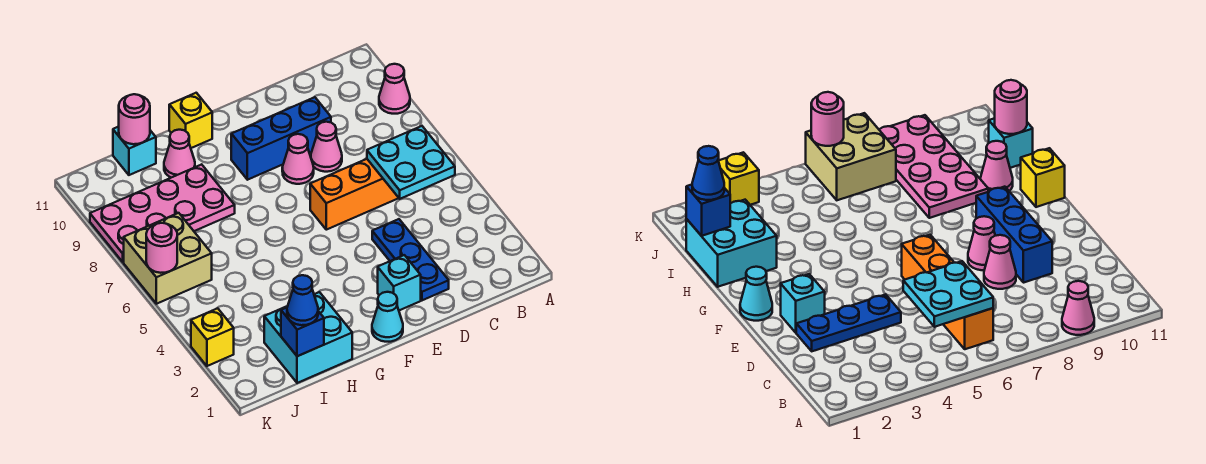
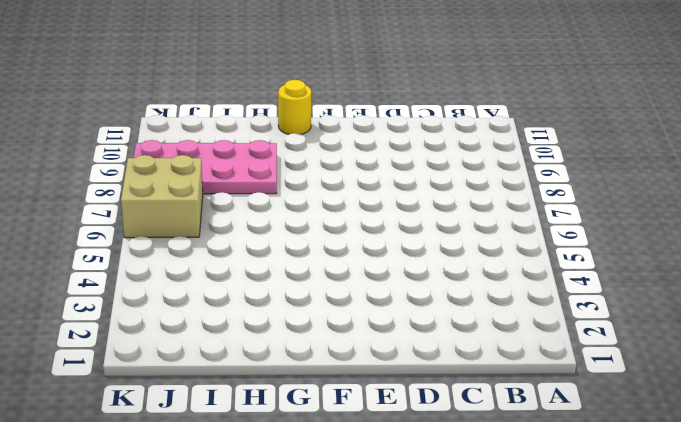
yellow 1x1 round brick [278,80,311,134] -> yellow 1x1 brick [169,93,212,148]
none -> pink 1x1 cone [379,64,410,114]
none -> orange 1x4 brick [310,159,398,230]
none -> blue 1x3 plate [372,219,449,300]

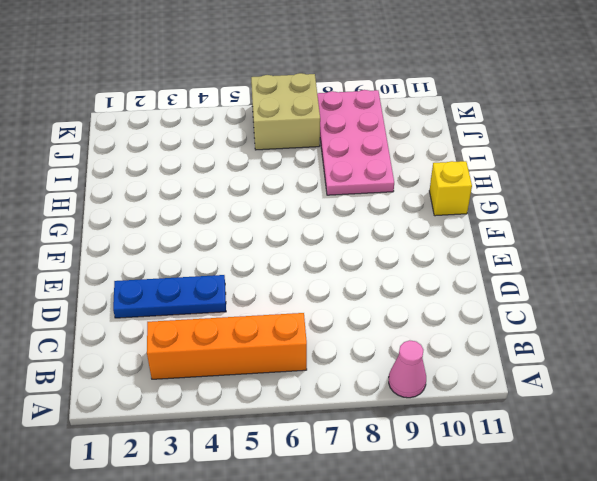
orange 1x4 brick [147,313,307,379] -> orange 1x4 brick turned to [310,159,398,230]
none -> pink 1x1 cone [311,122,342,172]
none -> blue 1x3 brick [231,97,331,180]
none -> cyan 1x1 brick [378,255,421,310]

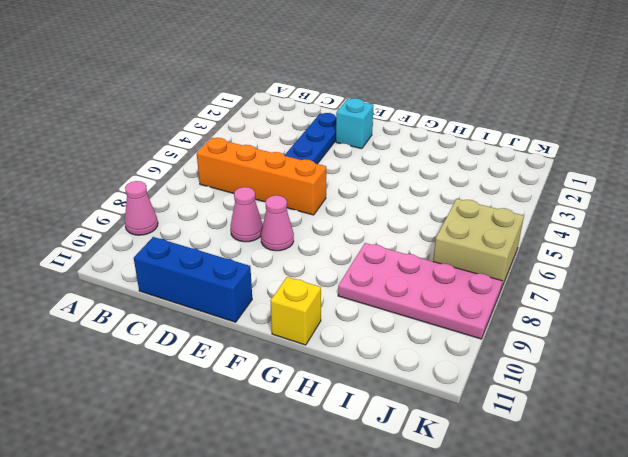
blue 1x3 brick [134,237,252,322] -> blue 1x3 brick moved to [231,97,331,180]
none -> cyan 1x1 cone [372,292,403,342]
none -> cyan 2x2 brick [264,292,352,383]
none -> pink 1x1 cone [164,130,195,178]

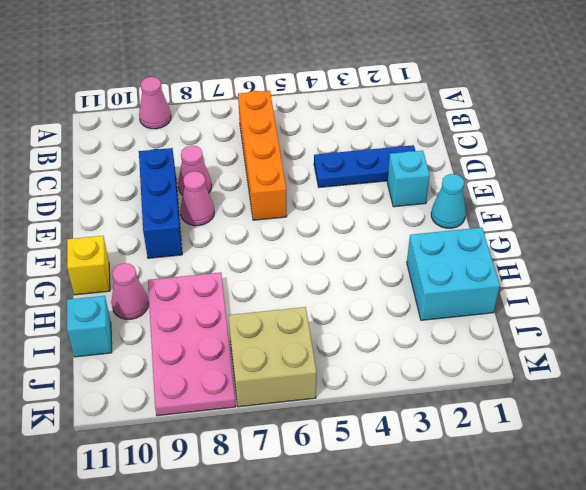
none -> yellow 1x1 brick [191,308,234,366]
none -> cyan 2x2 plate [367,126,455,199]
none -> blue 1x1 brick [281,308,324,356]

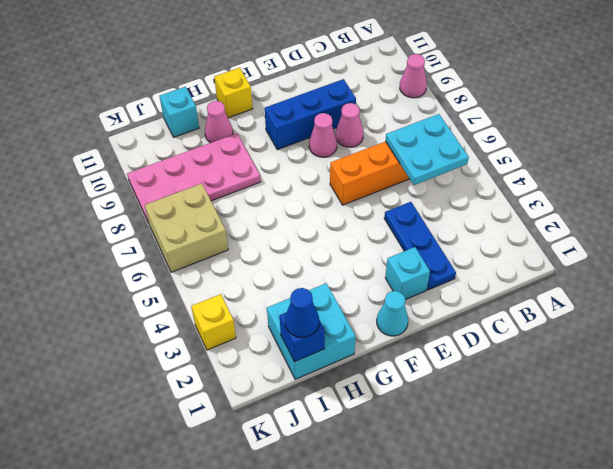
none -> pink 1x1 round brick [119,94,150,144]
none -> pink 1x1 round brick [146,223,177,273]

